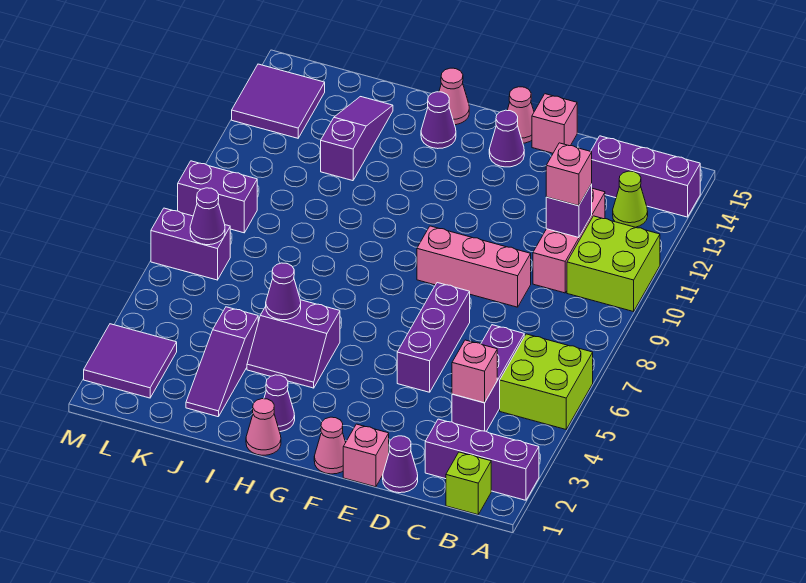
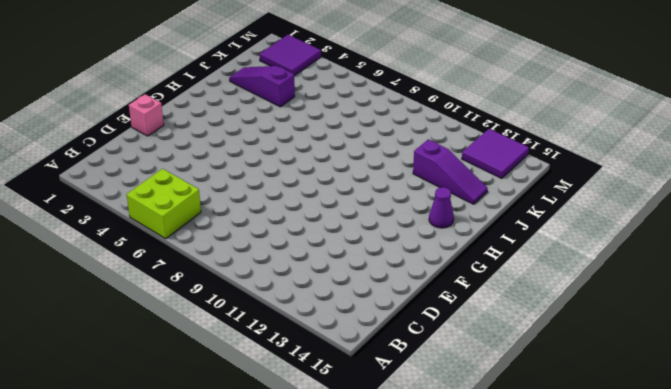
none -> purple 1x3 brick [425,419,539,500]
none -> lime 2x2 brick [567,216,660,312]
none -> purple 1x3 brick [591,136,700,217]
none -> lime 1x1 brick [446,452,491,515]

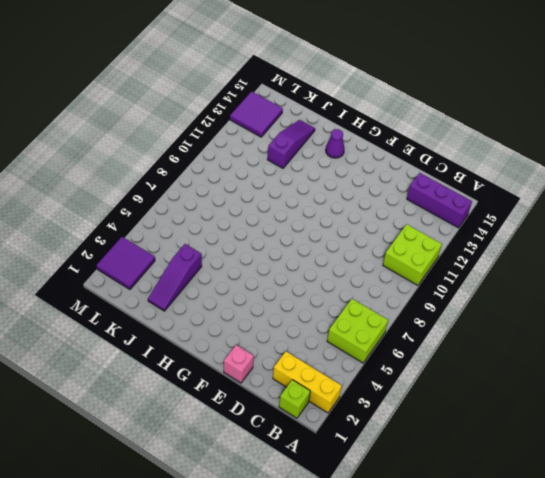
yellow 1x3 brick [273,352,342,413] -> purple 1x3 brick [425,419,539,500]
none -> lime 1x1 cone [613,171,648,227]
none -> purple 1x3 brick [452,325,524,431]
none -> pink 1x3 brick [533,188,605,293]
none -> purple 1x1 cone [383,436,418,493]

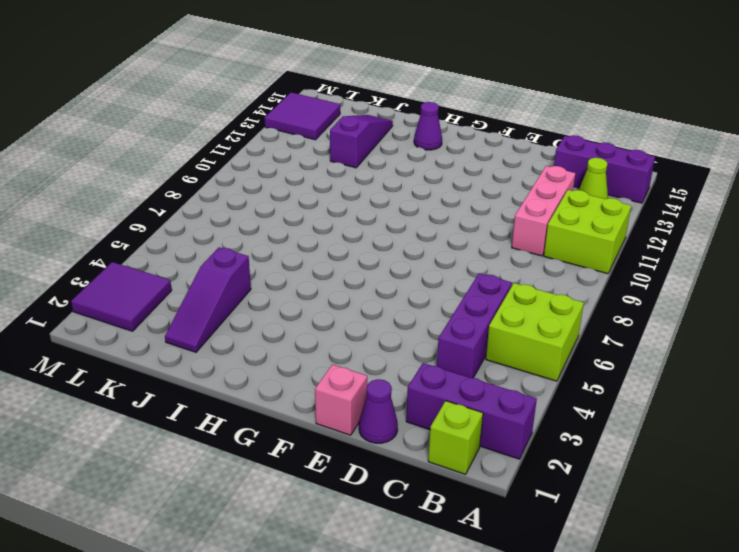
none -> pink 1x3 brick [417,226,531,307]
none -> purple 1x3 brick [397,283,470,392]
none -> pink 1x1 brick [532,94,577,153]
none -> pink 1x1 cone [314,417,346,474]

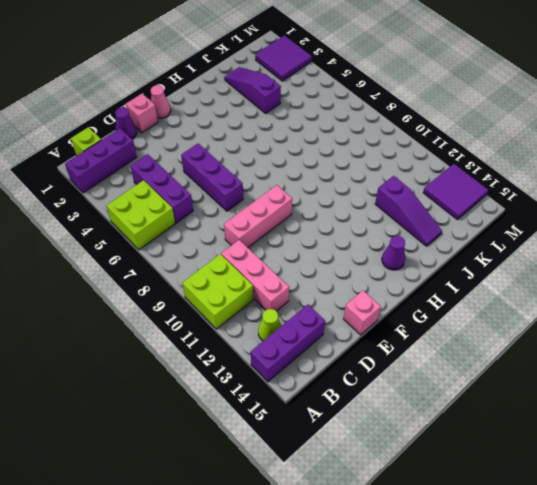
none -> purple 1x1 cone [489,110,524,167]
none -> pink 1x1 cone [507,87,534,143]
none -> pink 1x1 cone [246,399,281,455]
none -> purple 1x1 cone [264,375,295,432]

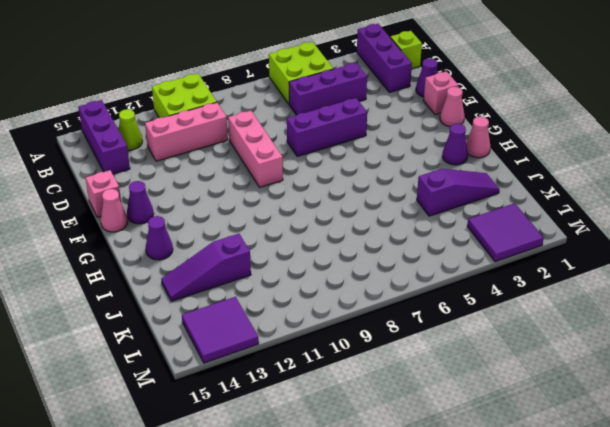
none -> purple 2x2 slope [247,300,340,388]
none -> pink 1x1 cone [439,68,469,125]
none -> purple 1x2 brick [151,208,230,280]
none -> purple 1x2 brick [178,161,257,233]

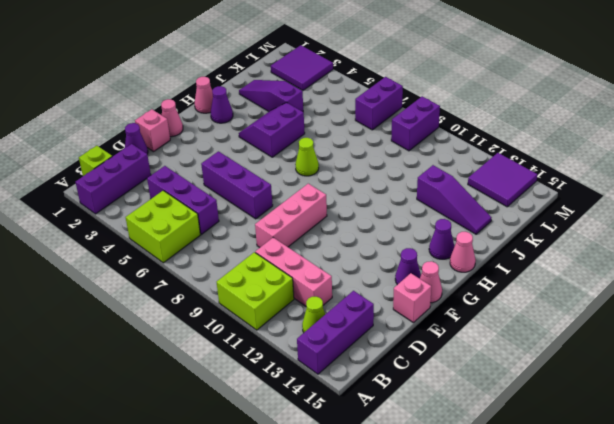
lime 1x1 cone [295,138,319,176] -> none
none -> pink 1x1 brick [452,340,497,403]
none -> purple 1x1 brick [546,184,592,238]
none -> purple 1x1 cone [266,263,301,320]
none -> purple 1x1 cone [190,188,225,245]

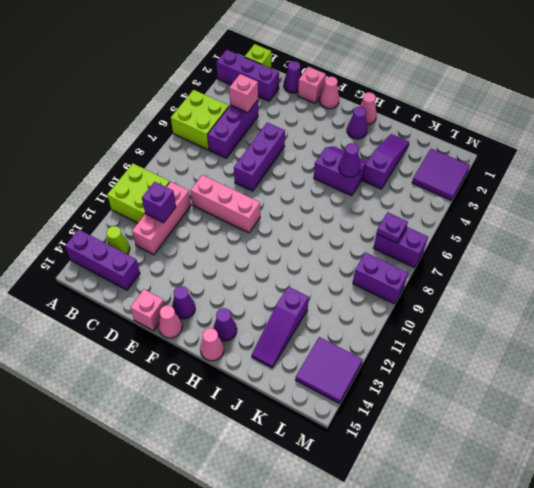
purple 1x1 plate [377,212,408,243] -> purple 1x1 cone [190,188,225,245]
none -> pink 1x1 brick [546,143,592,206]

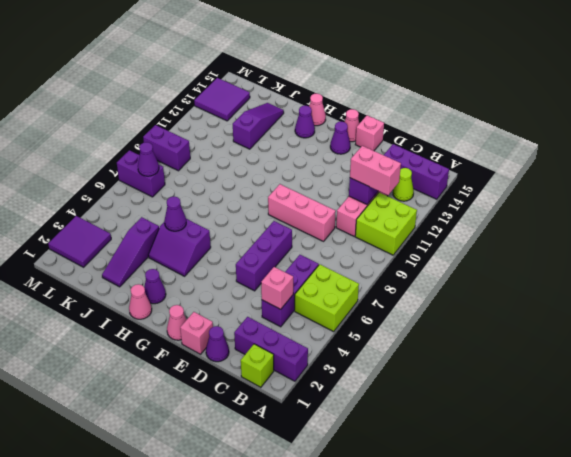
pink 1x2 brick [350,146,401,195] -> pink 1x1 brick [546,143,592,206]

